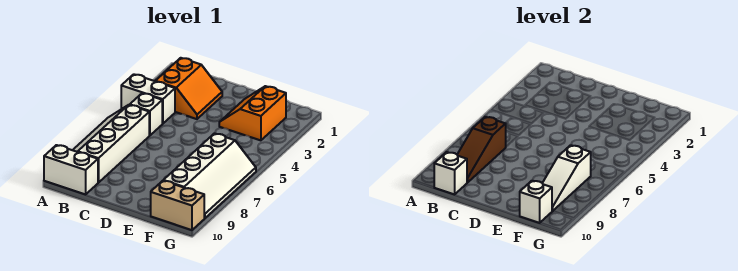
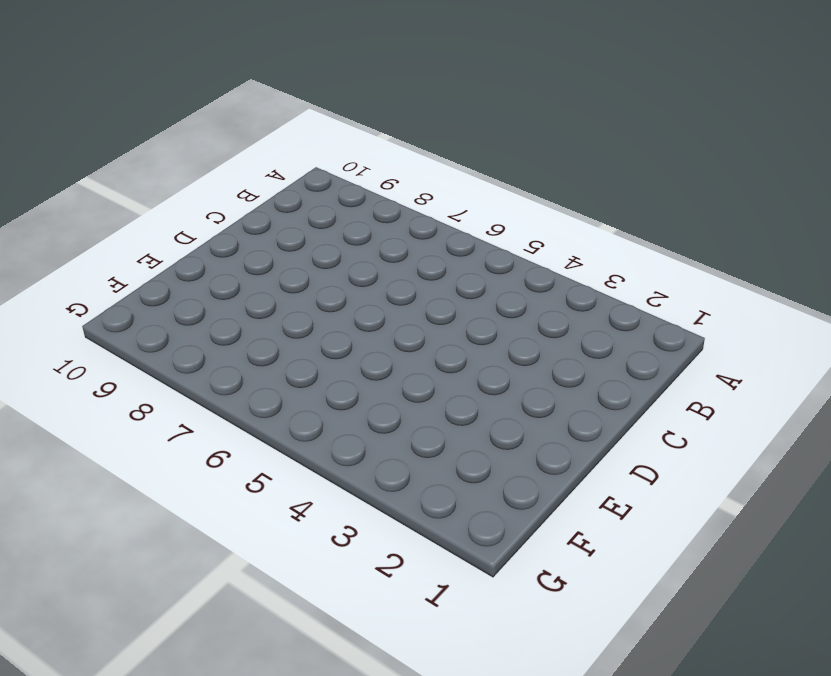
none -> white 1x2 brick [121,74,175,124]
none -> white 2x4 slope [73,105,149,183]
none -> white 1x2 brick [44,145,98,194]

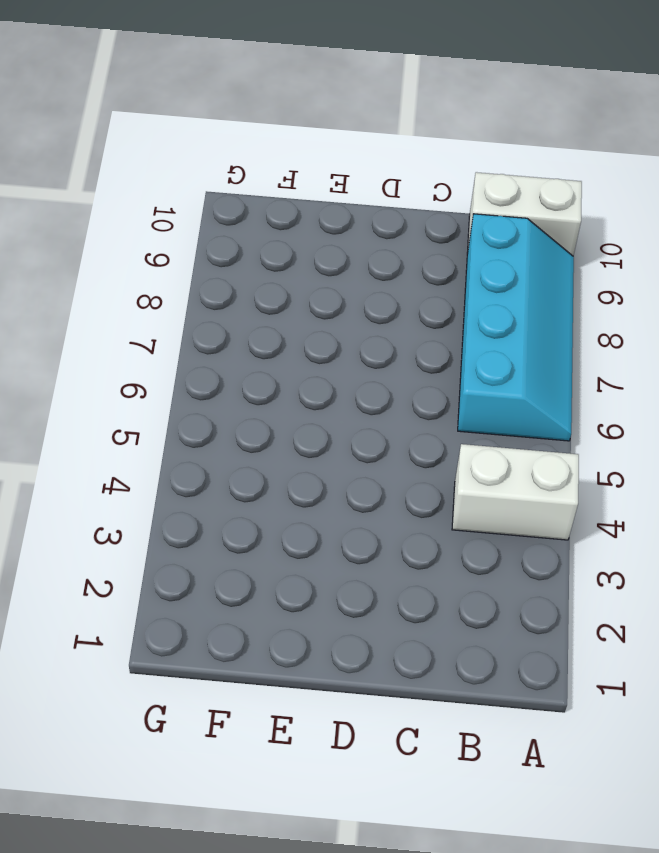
cyan 2x4 slope [458,214,574,441] -> white 2x4 slope [73,105,149,183]
none -> orange 2x2 slope [156,58,222,119]
none -> white 1x1 brick [130,93,162,136]
none -> orange 2x2 slope [219,86,286,140]

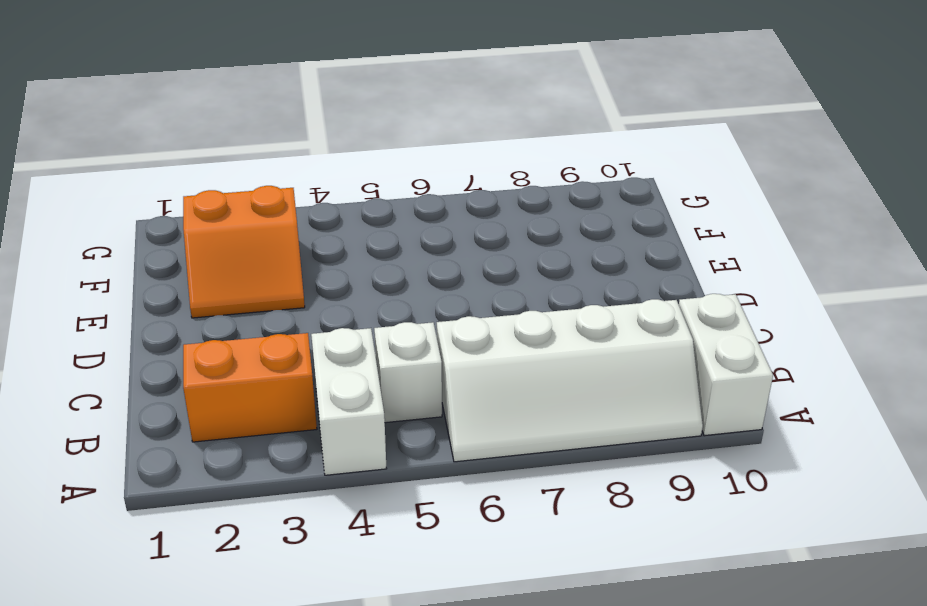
none -> white 2x4 slope [163,134,256,218]
none -> tan 1x2 brick [151,181,204,230]
none -> brown 1x3 slope [457,117,506,183]

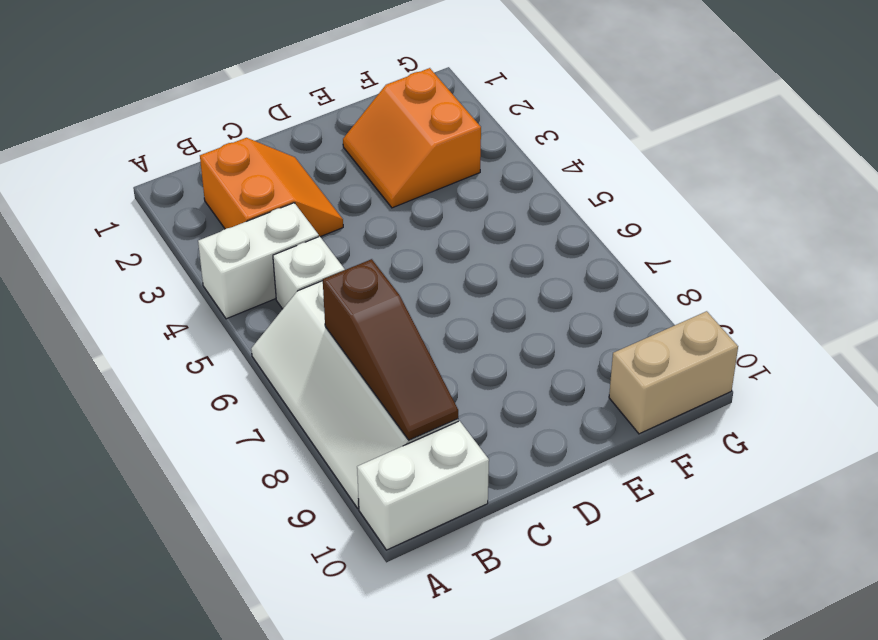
none -> white 2x4 slope [163,134,256,218]
none -> white 1x1 brick [434,152,467,194]
none -> white 1x3 slope [543,145,591,211]

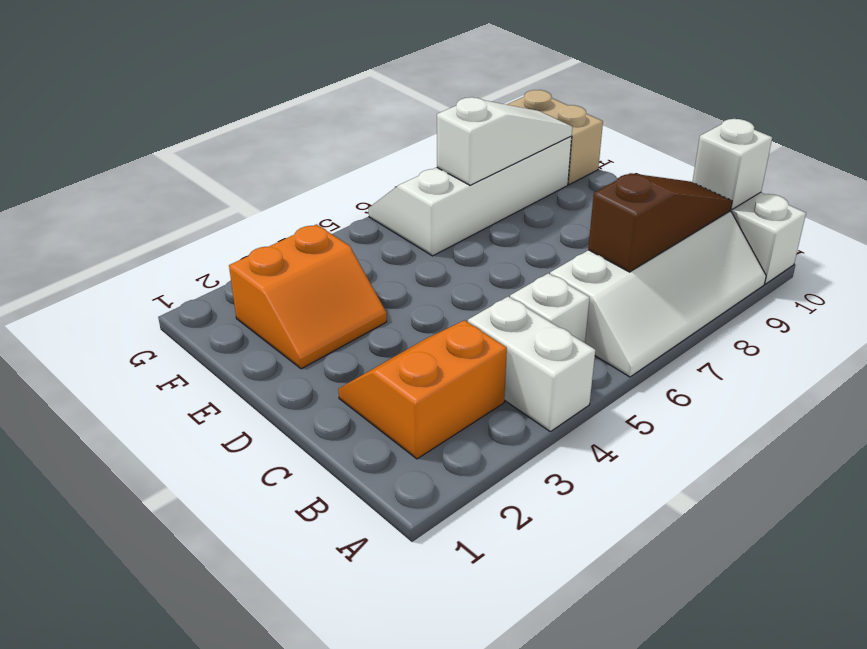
none -> white 1x1 brick [520,181,552,223]

